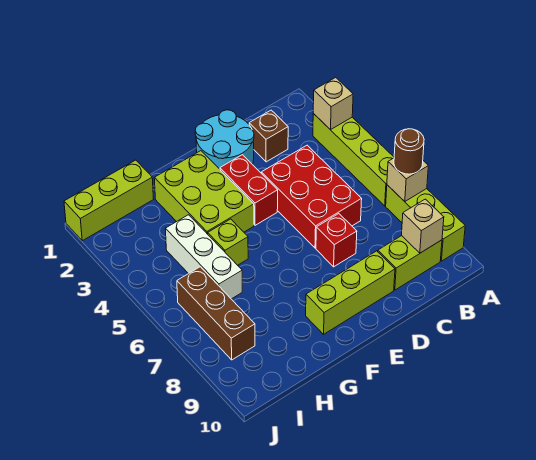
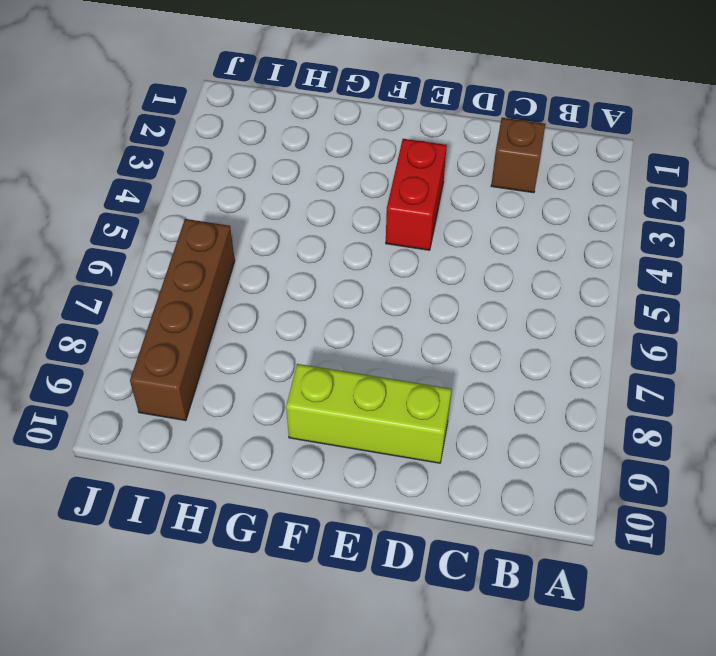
brown 1x4 brick [130,219,235,421] -> brown 1x3 brick [177,267,255,360]
none -> lime 1x4 brick [313,114,394,206]
none -> lime 1x3 brick [386,185,465,261]
none -> lime 1x2 brick [378,236,442,290]

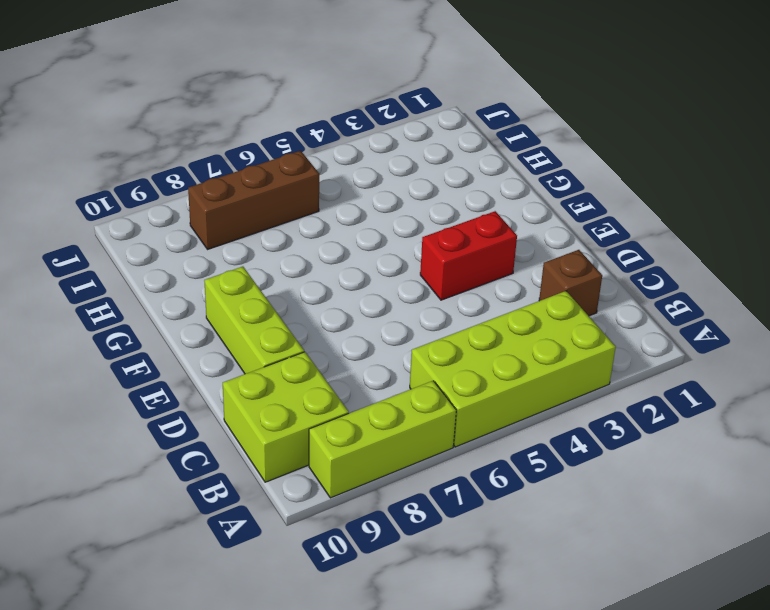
lime 2x4 brick [410,291,616,447] -> lime 1x4 brick [313,114,394,206]
lime 2x2 brick [223,352,349,482] -> lime 1x2 brick [378,236,442,290]
none -> red 2x3 brick [261,145,362,248]
none -> cyan 2x2 round brick [195,110,254,169]
none -> red 1x1 brick [316,214,357,267]

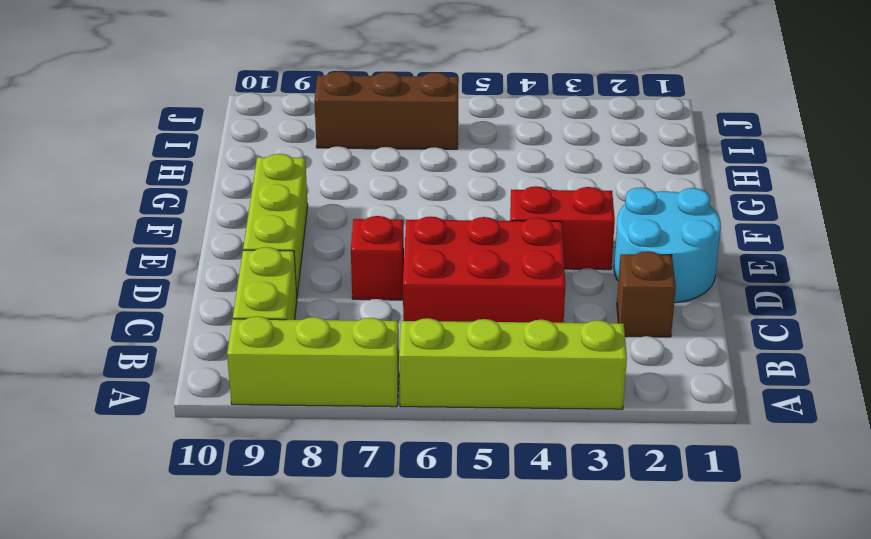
none -> lime 2x3 brick [154,151,254,234]
none -> lime 1x1 brick [208,219,248,265]
none -> lime 1x3 brick [64,160,153,241]

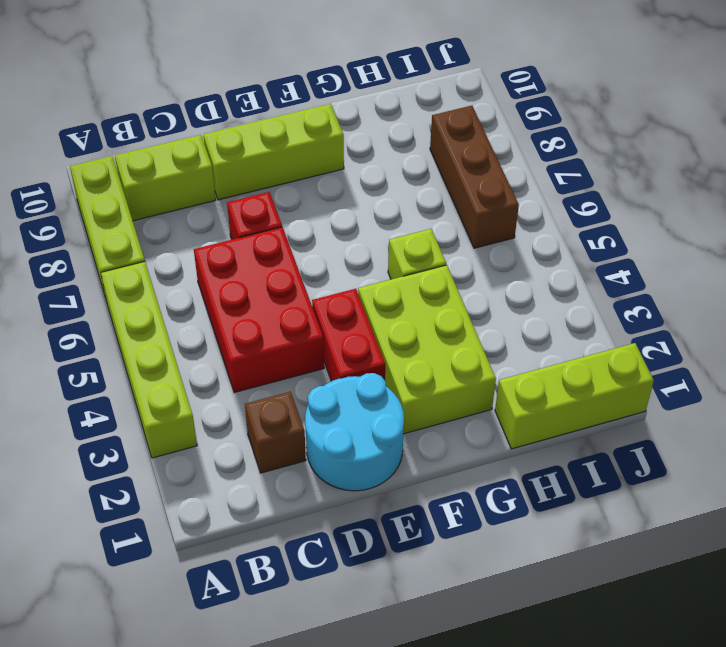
none -> white 1x3 brick [165,215,242,299]
none -> tan 1x1 brick [313,77,353,130]
none -> tan 1x1 brick [387,158,428,201]

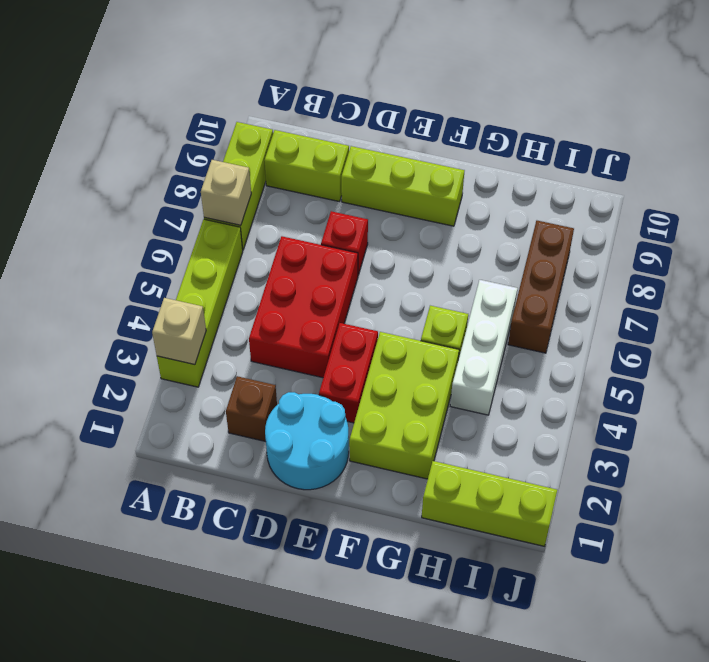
none -> tan 1x1 brick [402,199,444,253]
none -> brown 1x1 round brick [394,129,424,174]

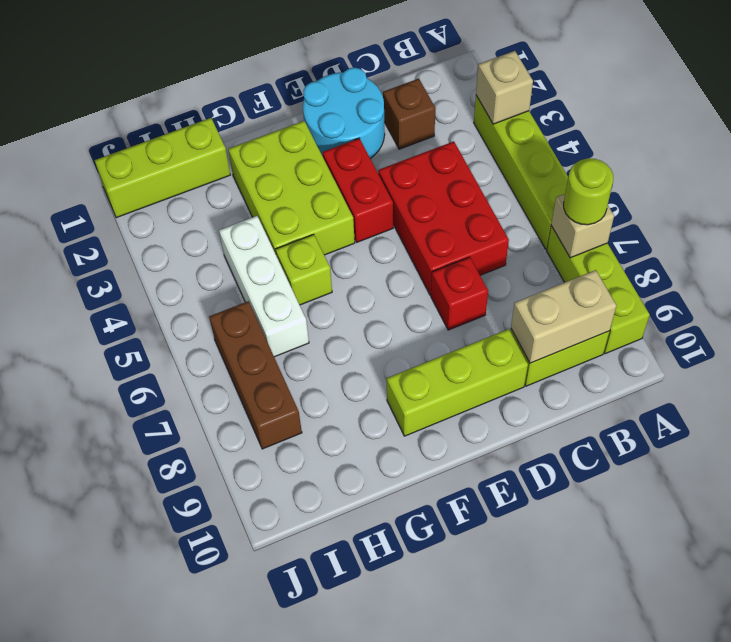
lime 1x1 round brick [564,158,613,225] -> brown 1x1 round brick [394,129,424,174]
tan 1x2 brick [511,270,616,363] -> tan 1x1 brick [402,199,444,253]

